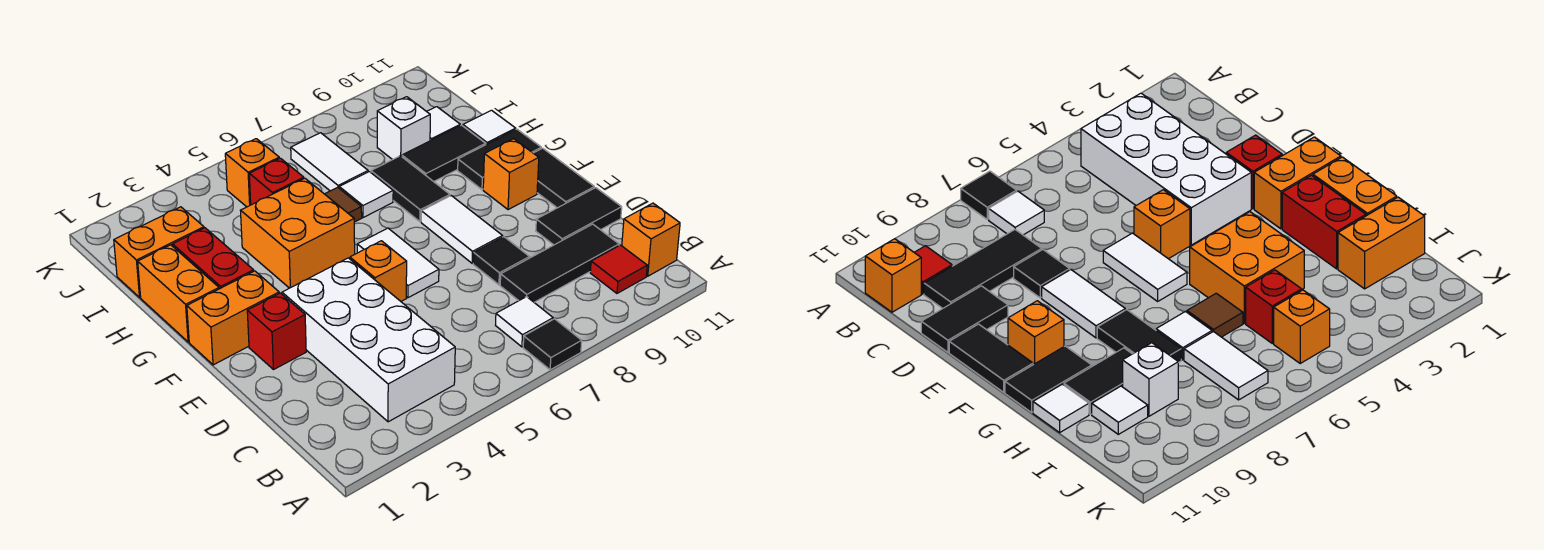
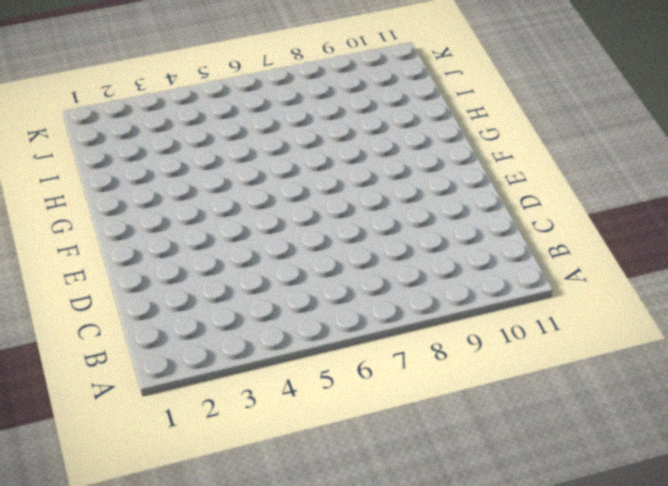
none -> black 1x1 tile [523,319,582,370]
none -> white 2x4 brick [282,258,455,422]
none -> white 1x1 tile [495,297,553,347]
none -> red 1x1 tile [590,245,647,293]

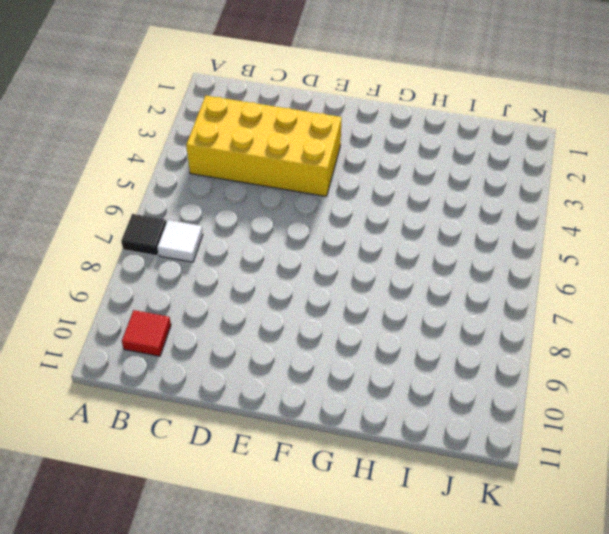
yellow 2x4 brick [186,96,342,196] -> white 2x4 brick [282,258,455,422]
none -> orange 1x1 brick [622,203,680,276]
none -> black 1x3 tile [500,224,619,302]
none -> black 1x1 tile [473,237,529,285]
none -> black 1x2 tile [536,188,622,245]

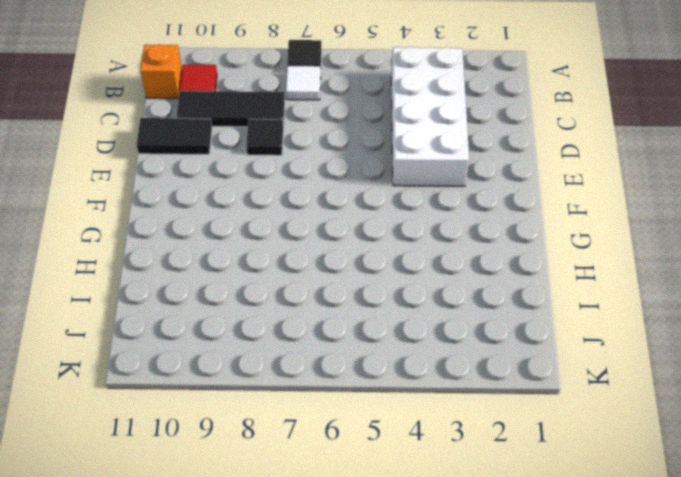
none -> red 1x1 brick [247,293,306,370]
none -> orange 1x1 brick [350,241,407,301]
none -> white 1x2 tile [357,228,439,298]
none -> white 1x2 tile [421,196,502,263]

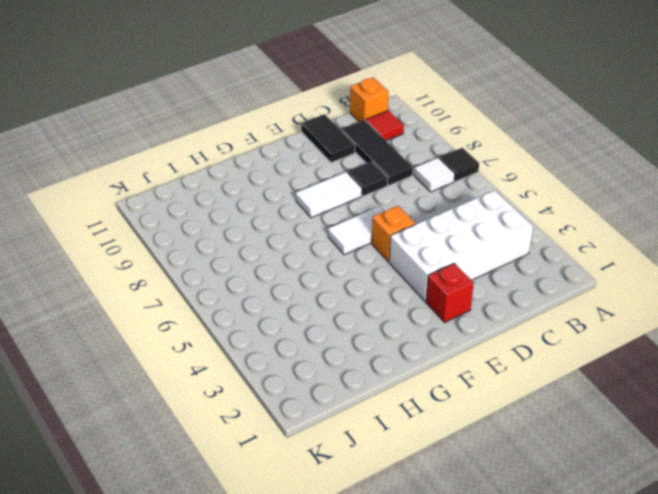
none -> black 1x2 tile [534,148,594,208]
none -> orange 1x2 brick [187,271,279,365]
none -> orange 1x1 brick [483,139,539,210]
none -> orange 1x2 brick [138,245,219,342]

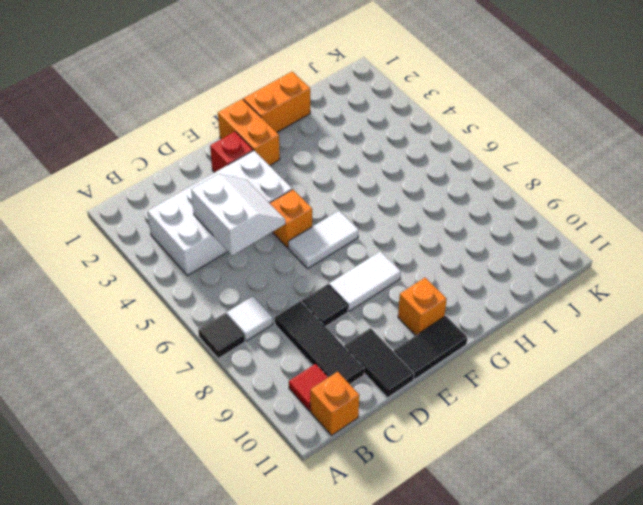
white 2x2 slope [191,174,285,256] -> none
none -> red 1x2 brick [172,228,254,289]
none -> orange 2x2 brick [241,178,355,288]
none -> black 1x2 tile [371,156,450,222]
none -> black 1x2 tile [458,129,541,189]

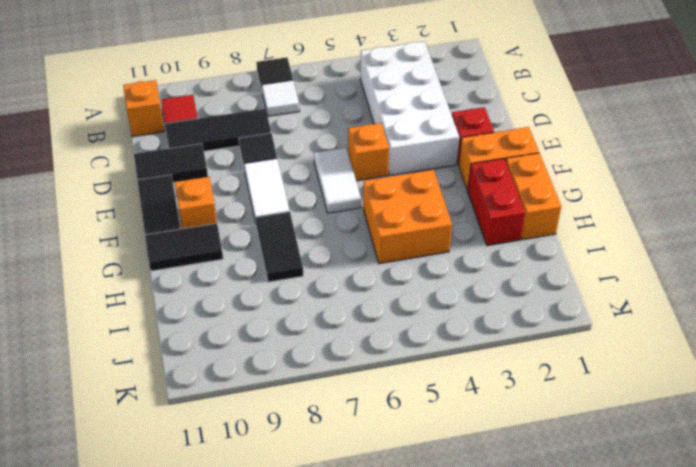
none -> brown 1x1 tile [325,187,362,222]
none -> white 1x1 tile [339,172,393,218]
none -> black 1x2 tile [402,125,486,182]
none -> white 1x1 tile [463,110,516,144]

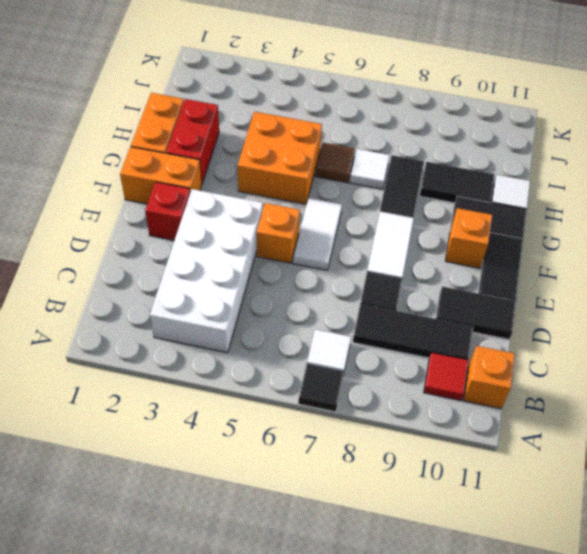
none -> orange 1x2 brick [114,207,204,297]
none -> red 1x1 brick [249,158,304,205]
none -> white 1x2 tile [291,133,368,191]
none -> white 1x1 brick [377,97,430,160]

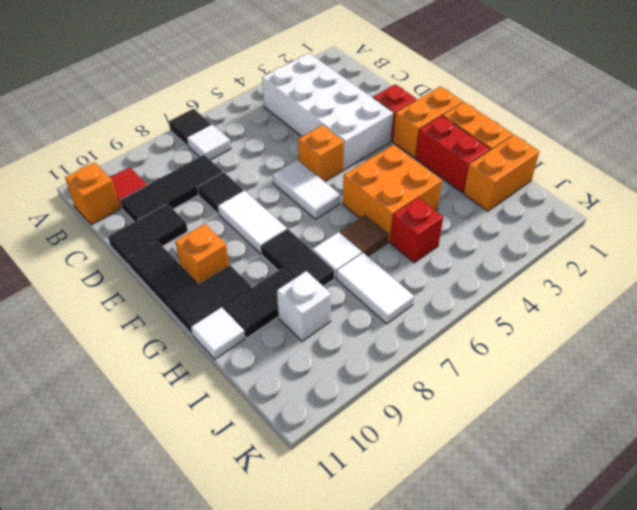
none -> white 1x1 tile [427,107,460,141]
none -> orange 1x1 brick [225,139,279,207]

